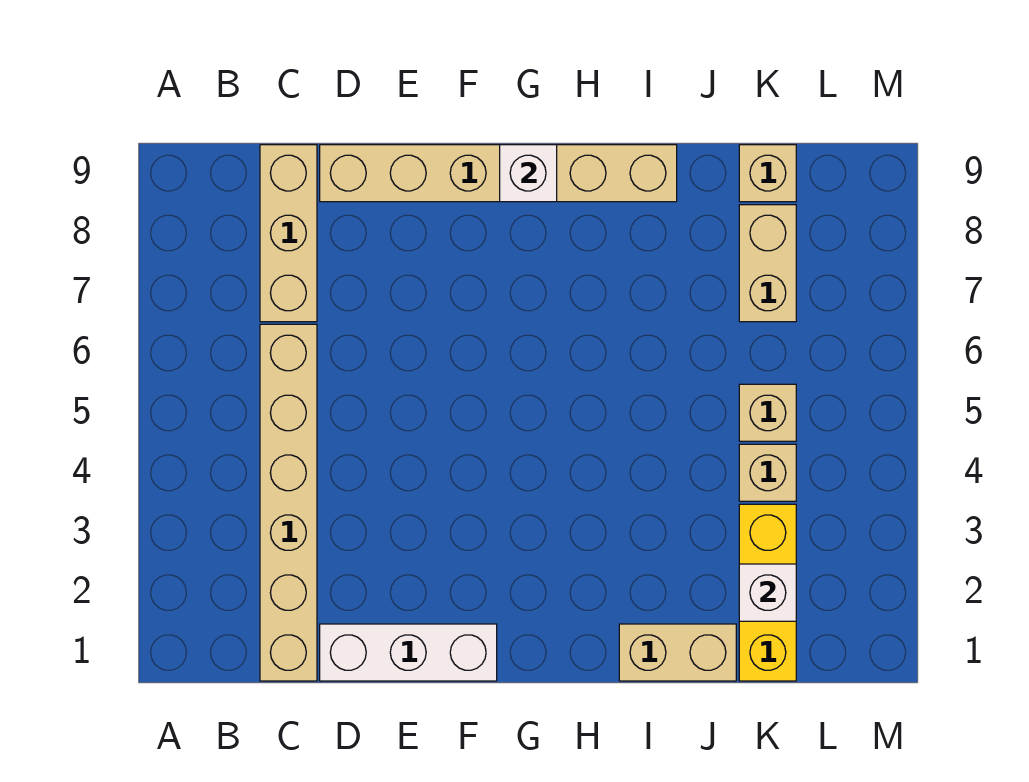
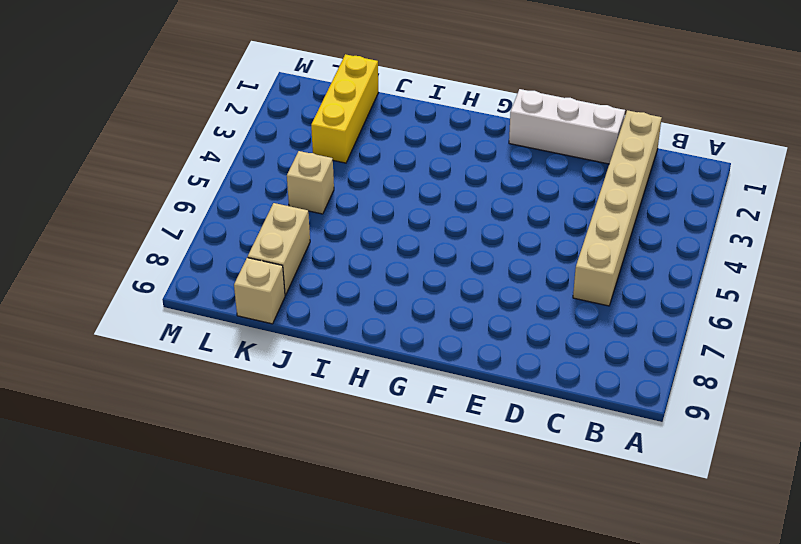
none -> tan 1x3 brick [260,145,317,322]
none -> tan 1x6 brick [320,145,677,202]
none -> tan 1x2 brick [619,624,736,681]

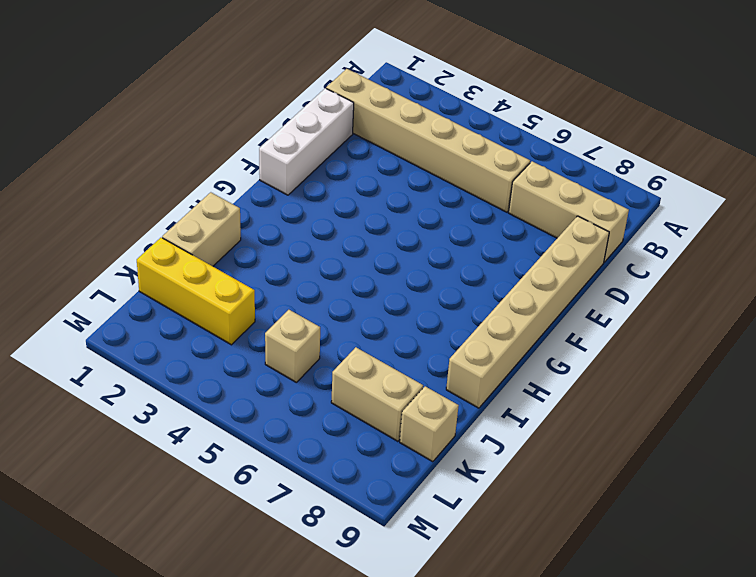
none -> tan 1x1 brick [739,444,796,501]
none -> white 1x1 brick [500,145,557,202]
none -> white 1x1 brick [739,564,796,621]

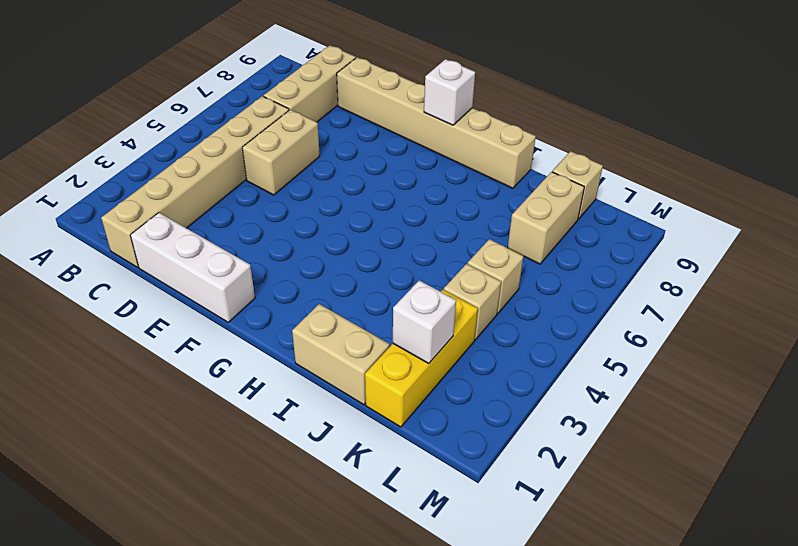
tan 1x2 brick [242,110,320,195] -> none

